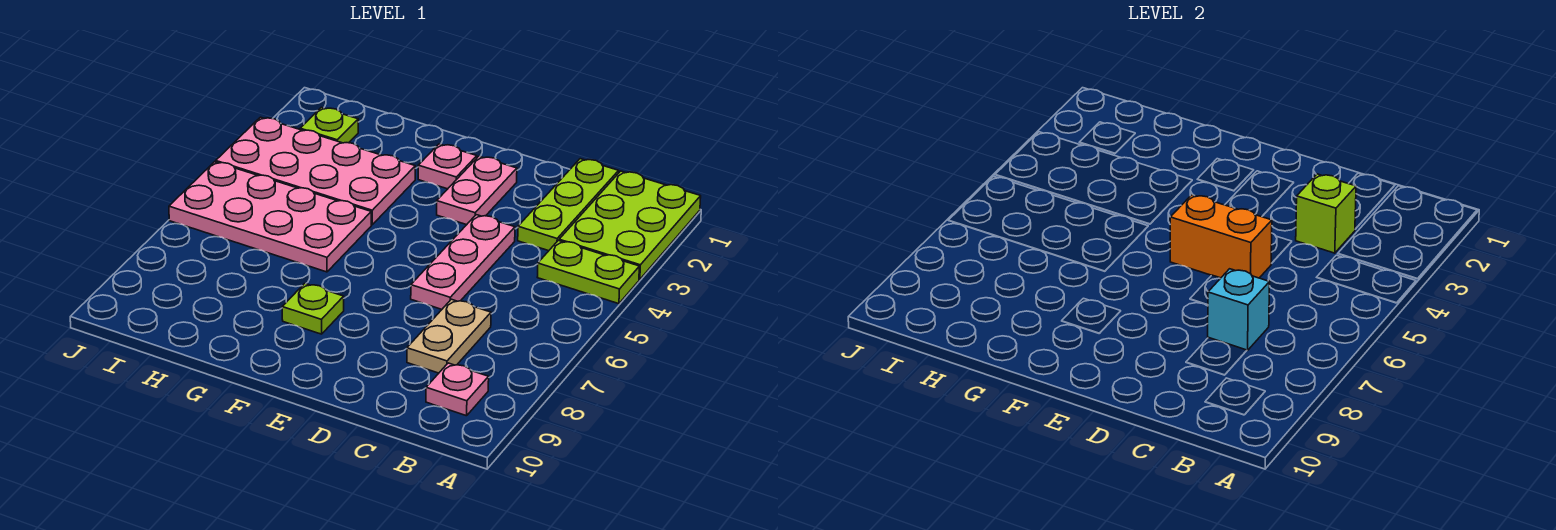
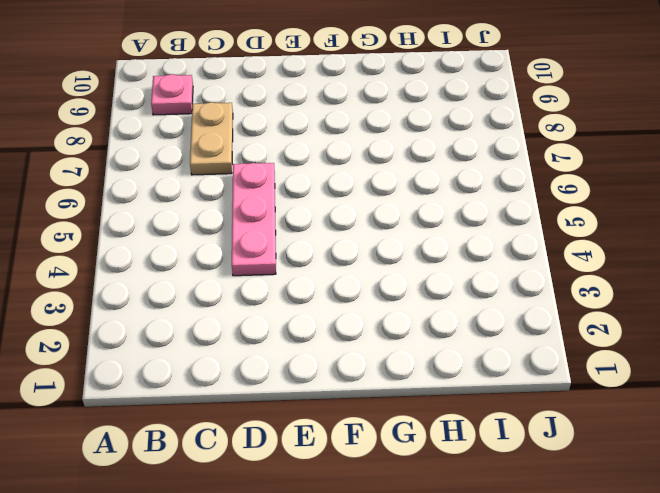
none -> lime 2x3 plate [559,171,701,279]
none -> lime 1x2 plate [537,241,639,304]
none -> lime 1x3 plate [518,159,619,251]

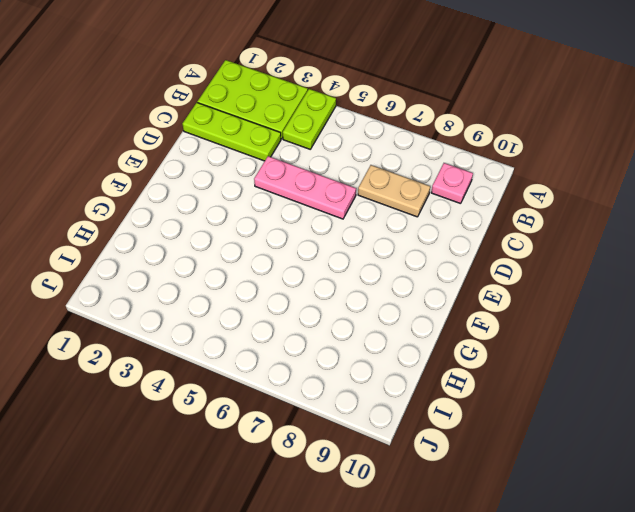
none -> pink 1x2 plate [437,156,517,225]
none -> pink 1x1 plate [418,144,477,189]
none -> lime 1x1 plate [282,283,344,334]

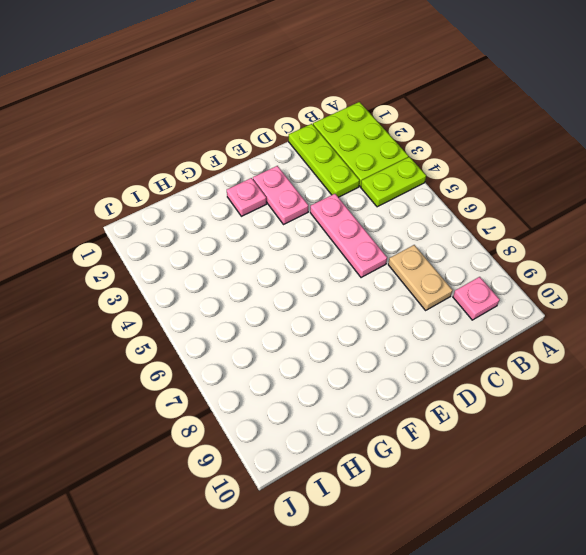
none -> lime 1x1 plate [282,283,344,334]
none -> pink 2x4 plate [216,117,415,225]
none -> pink 2x4 plate [169,162,371,272]

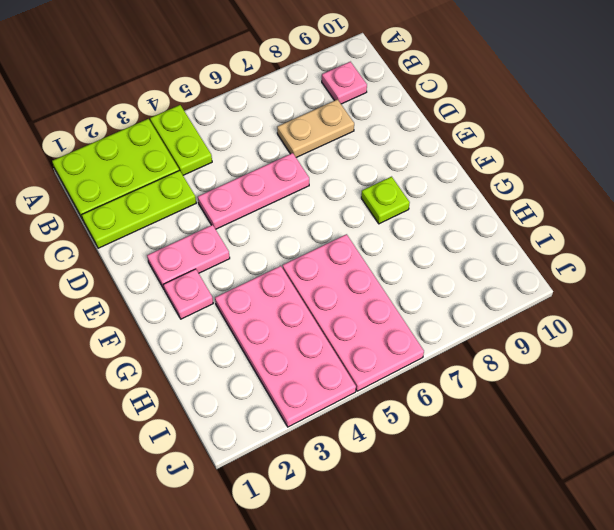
none -> lime 1x1 plate [300,107,358,143]
none -> lime 1x1 brick [1296,174,1356,253]
none -> cyan 1x1 brick [1208,269,1270,351]

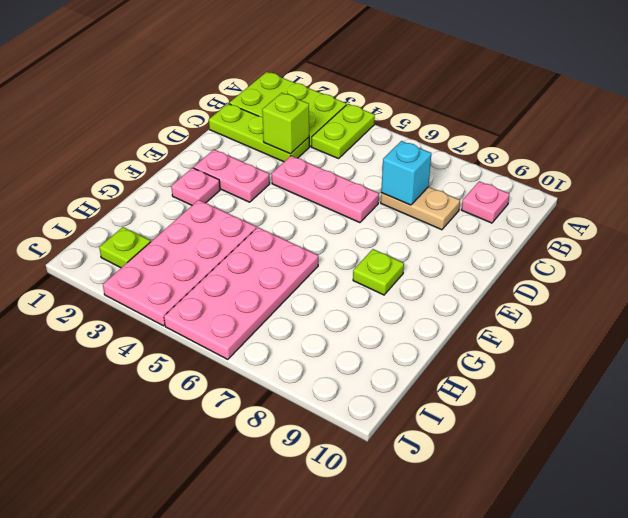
none -> orange 1x2 brick [1170,195,1272,278]

